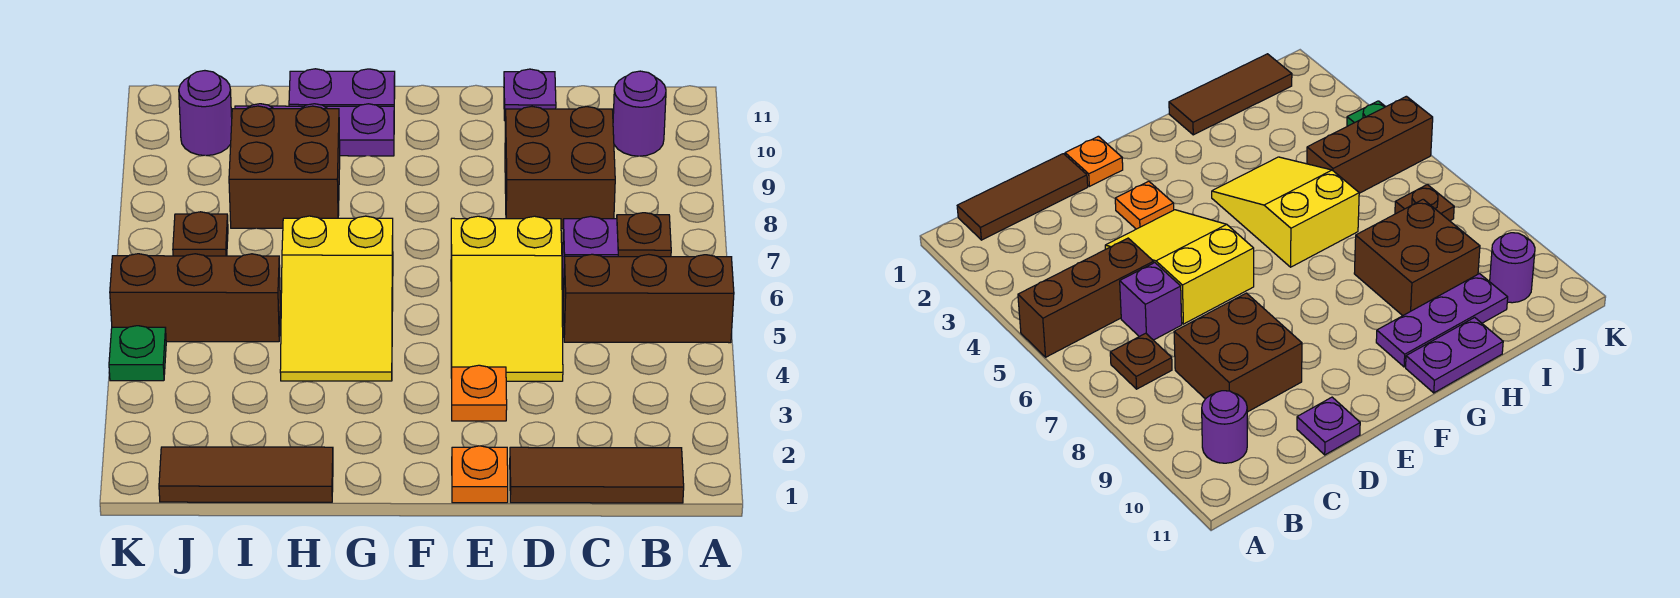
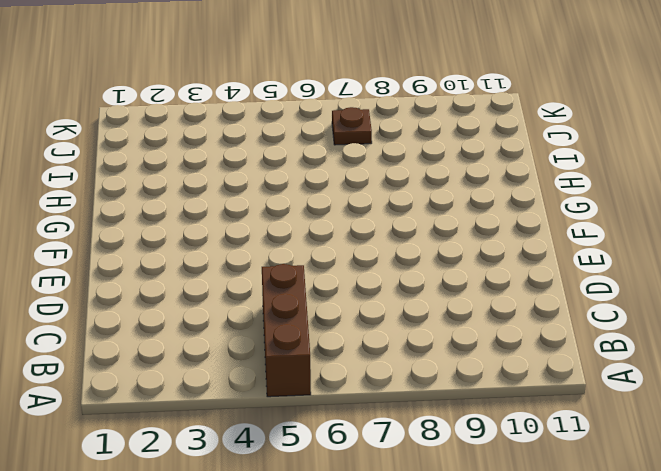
none -> brown 1x3 tile [510,447,684,503]
none -> brown 1x1 plate [617,213,671,257]
none -> purple 1x1 round brick [613,71,666,156]

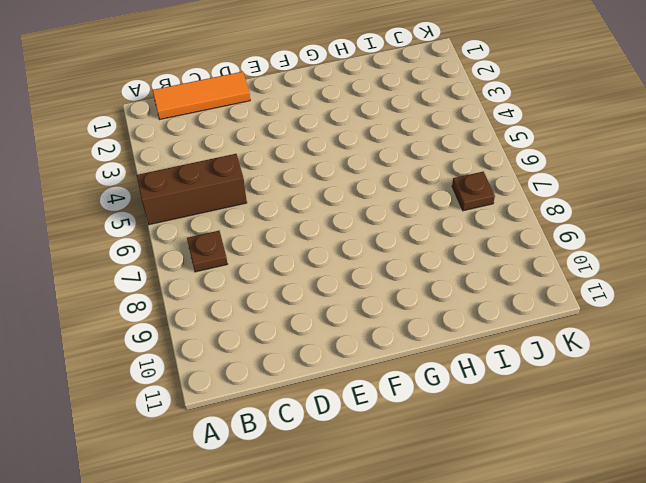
orange 1x3 tile [153,72,250,120] -> brown 1x3 tile [510,447,684,503]
none -> purple 1x1 round brick [613,71,666,156]
none -> purple 1x1 brick [562,216,618,297]
none -> brown 2x2 brick [505,107,615,229]

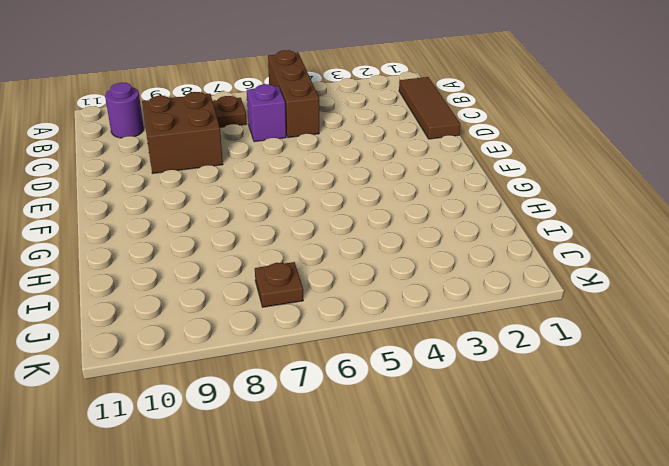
none -> yellow 2x3 slope [451,216,563,381]
none -> purple 1x1 plate [504,69,556,121]
none -> orange 1x1 plate [452,446,508,503]

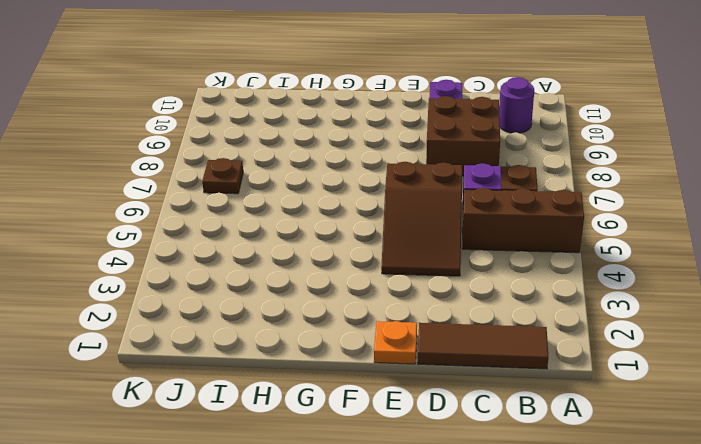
brown 2x3 slope [381,162,462,276] -> yellow 2x3 slope [451,216,563,381]
none -> orange 1x1 plate [452,365,507,421]
none -> yellow 2x3 slope [280,216,393,381]
none -> purple 1x3 plate [235,104,394,156]

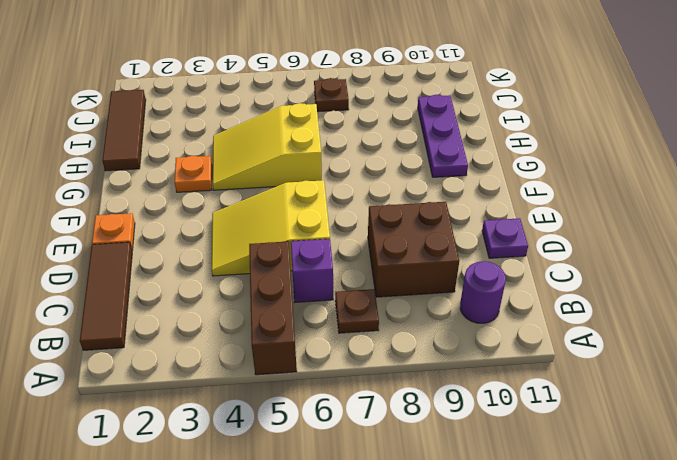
orange 1x1 plate [175,156,212,192] -> orange 1x1 plate moved to [452,365,507,421]
none -> purple 1x2 plate [289,69,395,106]
none -> brown 2x2 brick [229,106,340,228]
none -> brown 1x3 brick [110,254,281,342]

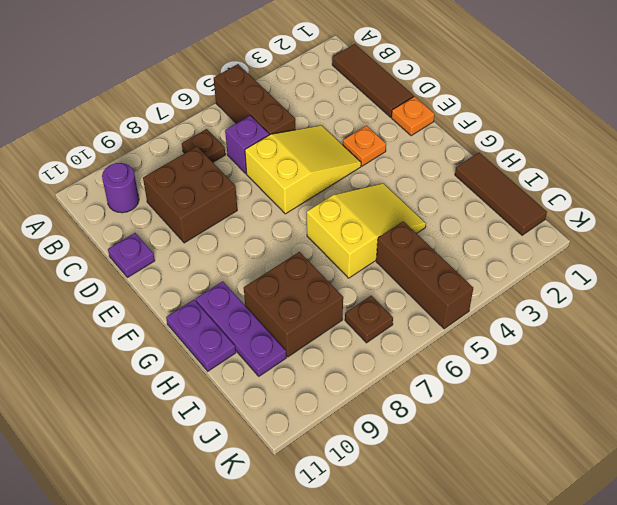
none -> purple 1x1 round brick [179,71,232,156]
none -> green 1x1 plate [109,326,166,381]

